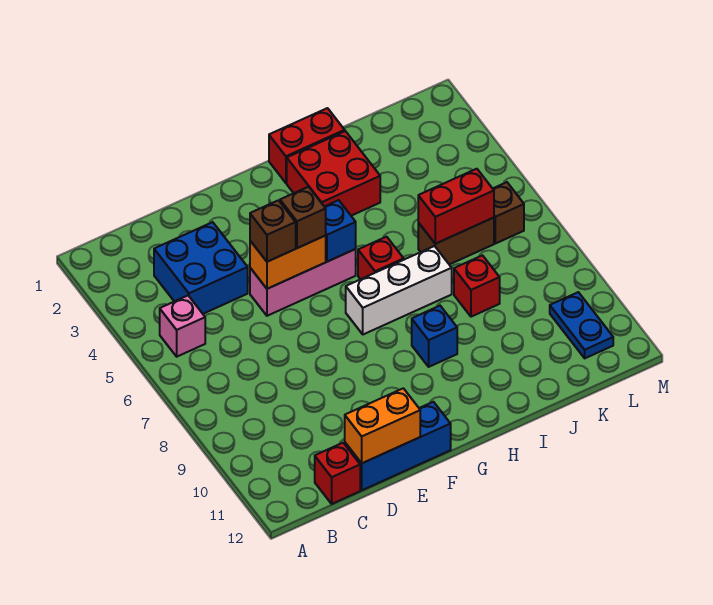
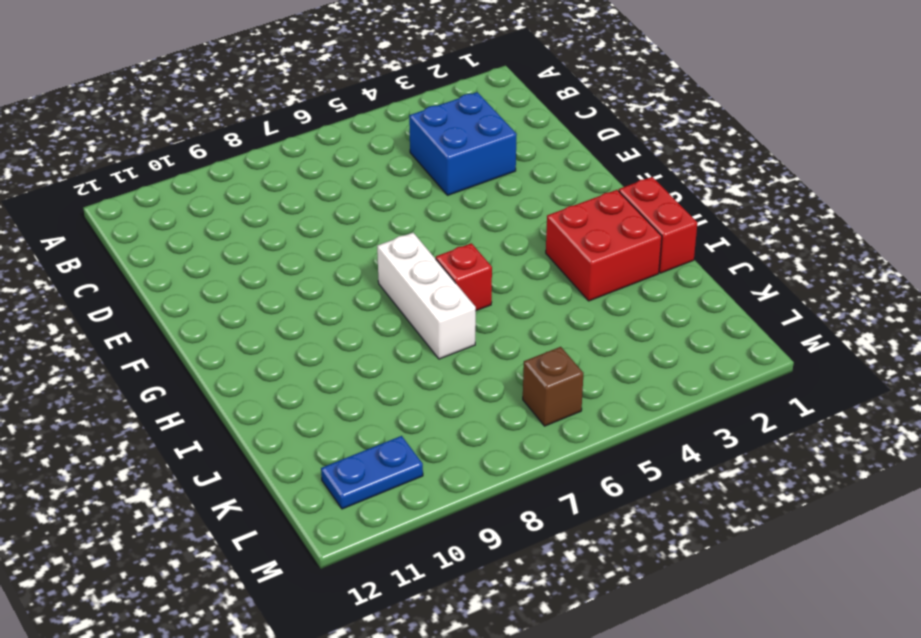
none -> pink 1x1 brick [160,296,205,357]
none -> red 1x1 brick [315,443,360,504]
none -> blue 1x3 brick [345,402,451,490]

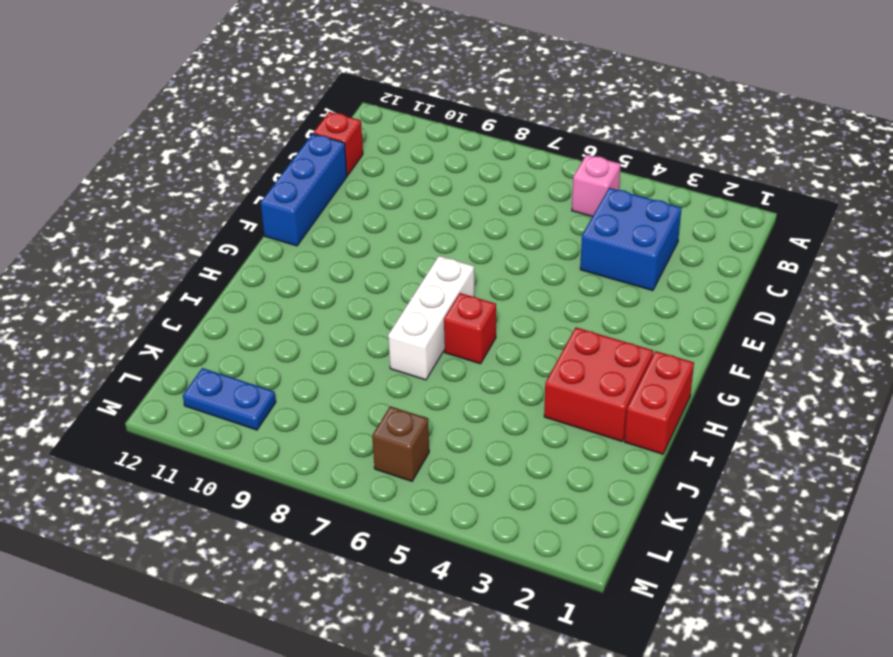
none -> pink 1x3 brick [250,249,356,316]
none -> blue 1x1 brick [412,306,457,367]
none -> brown 1x2 brick [418,218,494,265]

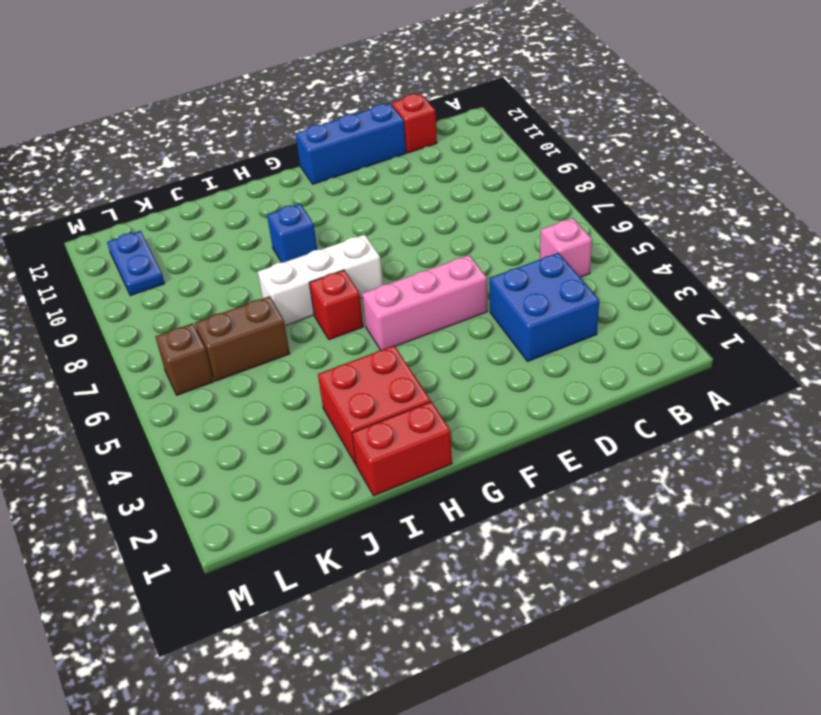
none -> red 1x1 brick [454,255,500,317]
none -> orange 1x2 brick [345,388,420,463]
none -> orange 1x2 brick [250,236,326,289]

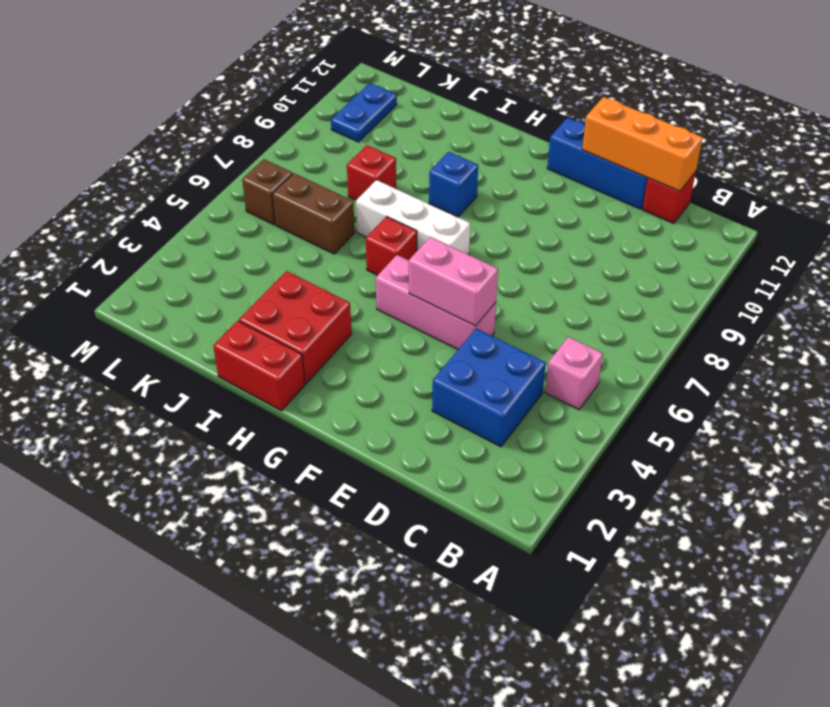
orange 1x3 brick [582,97,703,191] -> orange 1x2 brick [345,388,420,463]
pink 1x2 brick [409,237,498,326] -> orange 1x2 brick [250,236,326,289]
none -> blue 1x1 brick [324,200,356,262]
none -> red 1x2 brick [418,169,494,244]
none -> brown 1x1 brick [250,200,296,262]

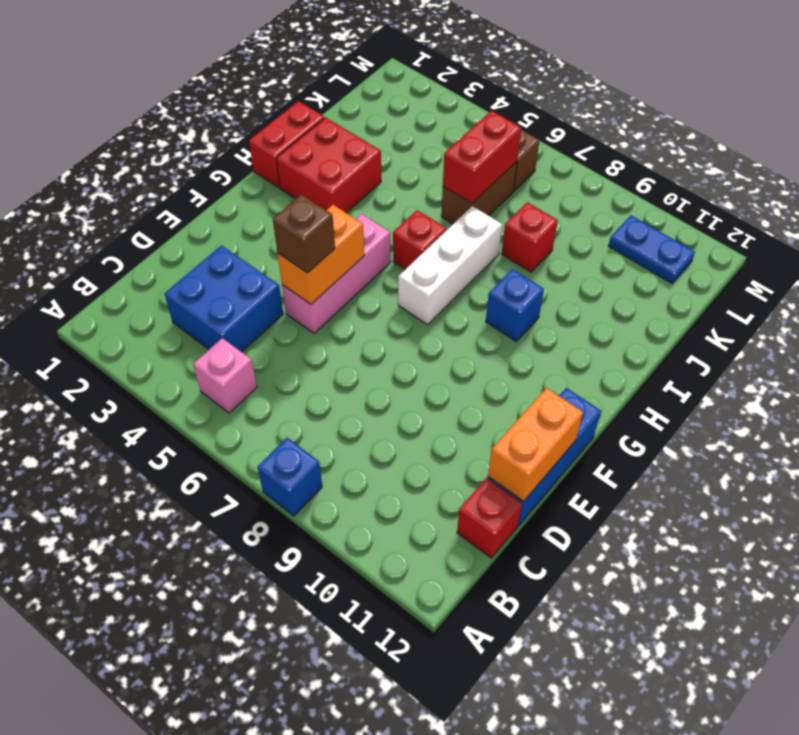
blue 1x1 brick [257,438,322,516] -> blue 1x1 brick moved to [324,200,356,262]
none -> brown 1x1 brick [280,187,326,248]

